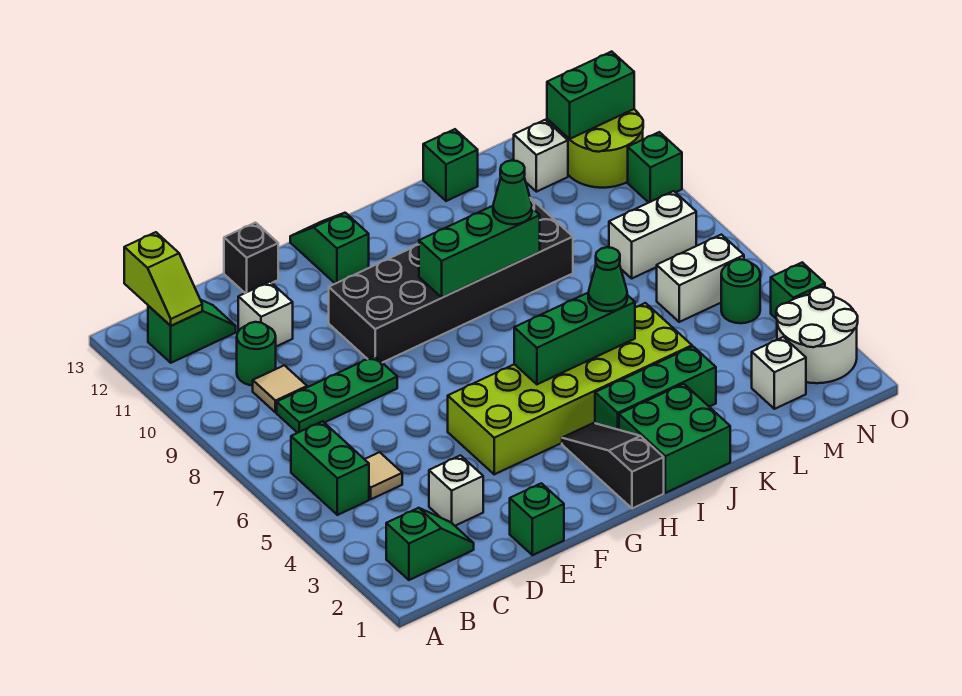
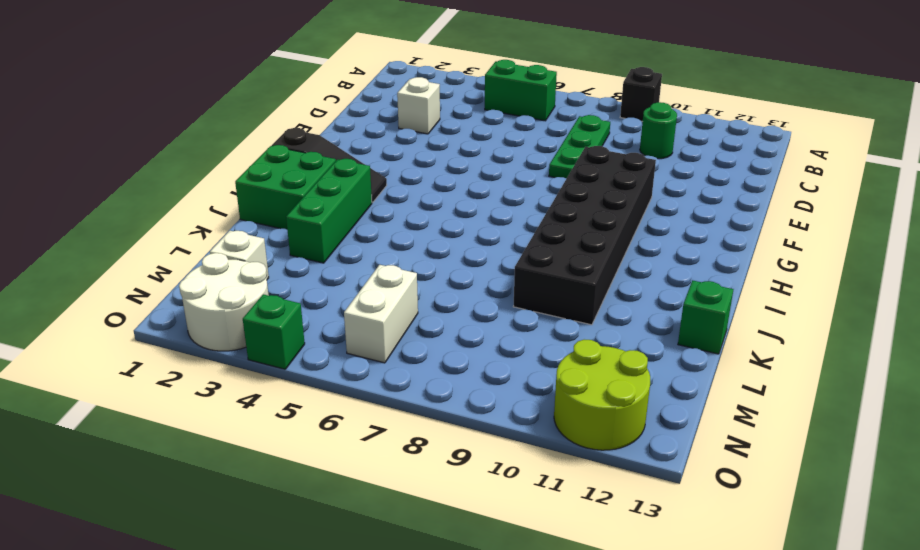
black 1x1 brick [620,67,662,122] -> black 1x1 brick moved to [224,223,278,293]
none -> green 1x2 slope [386,508,474,580]
none -> green 1x2 slope [148,300,236,363]
none -> tan 1x1 tile [365,452,402,499]
none -> tan 1x1 tile [253,365,307,413]

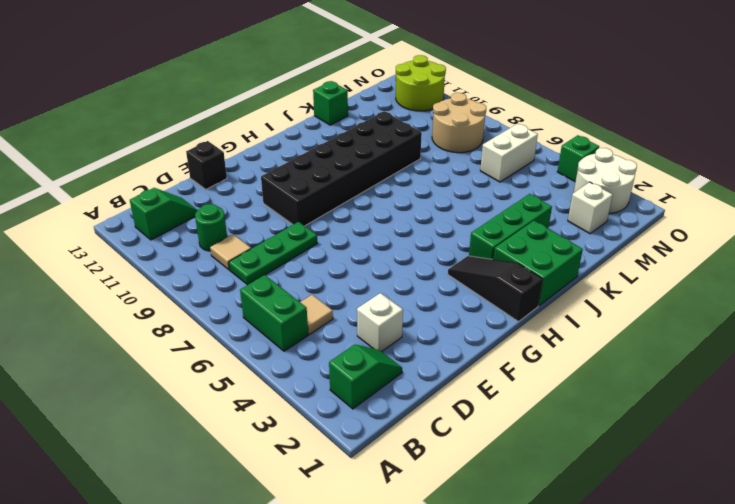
tan 2x2 round brick [432,93,486,153] -> white 1x2 brick [609,191,696,278]
none -> white 1x1 brick [238,282,293,346]
none -> green 1x1 brick [510,483,564,555]
none -> lime 2x6 brick [448,303,692,474]
none -> green 1x2 slope [290,213,369,284]

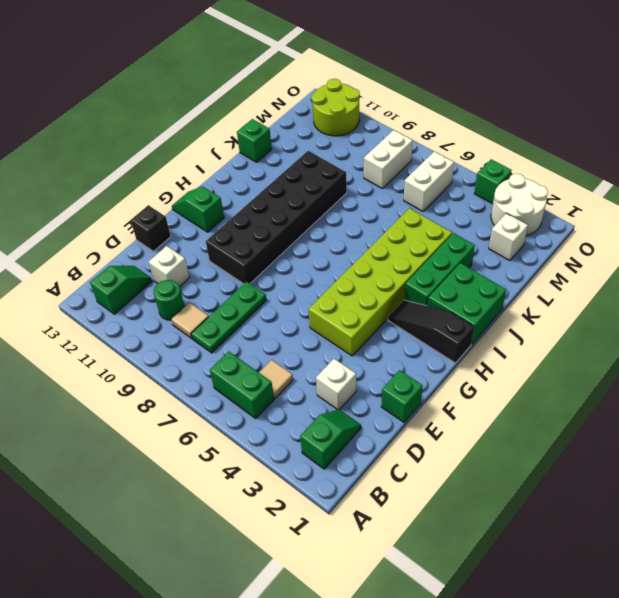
none -> white 1x1 brick [514,120,568,192]
none -> green 1x1 round brick [721,259,760,323]
none -> green 1x1 brick [628,132,682,202]
none -> lime 1x2 slope [124,232,202,326]

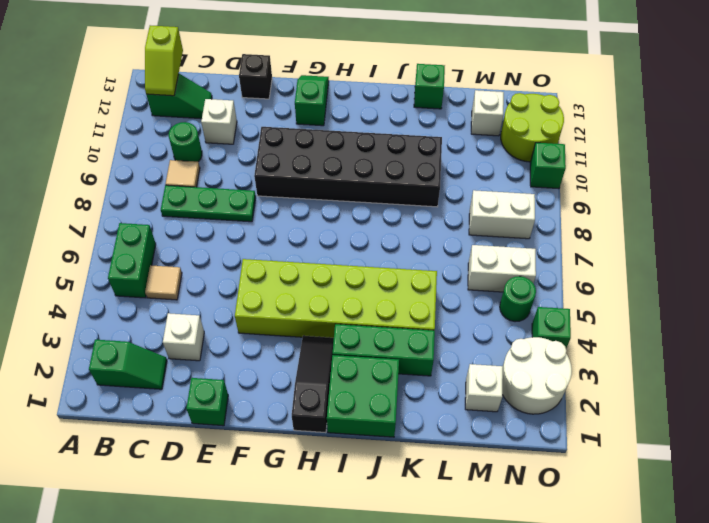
none -> green 1x3 brick [514,293,635,384]
none -> green 1x3 brick [419,206,540,298]
none -> green 1x2 brick [547,52,634,139]
none -> green 1x1 cone [588,247,627,311]

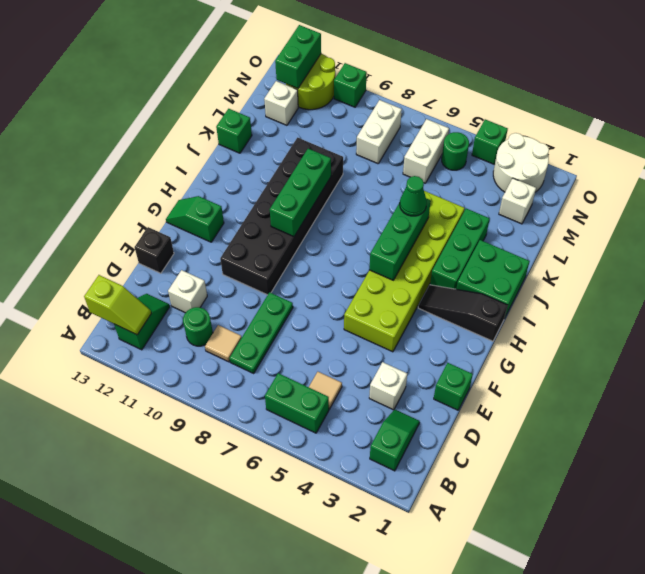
none -> green 1x1 cone [493,161,532,224]

